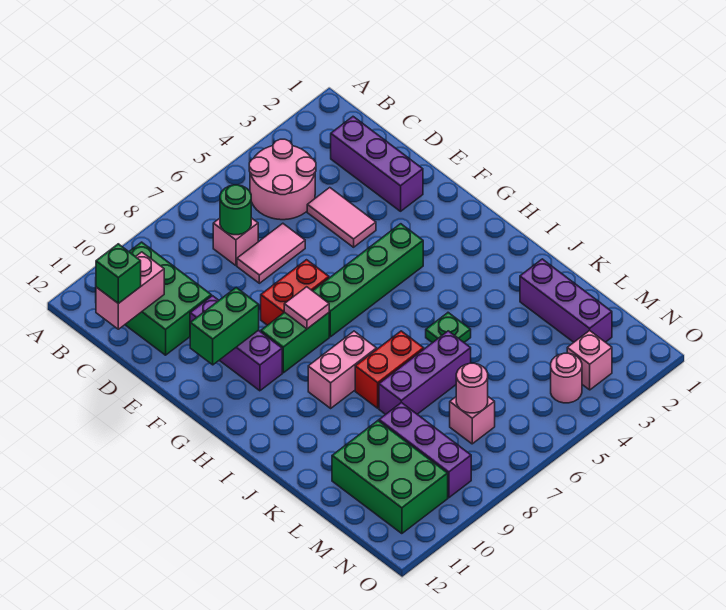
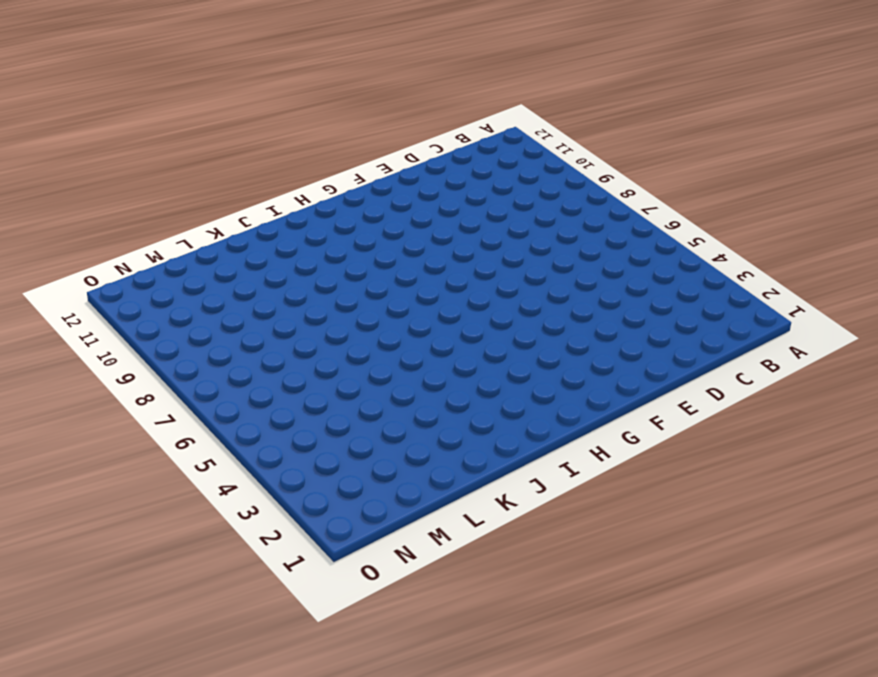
none -> pink 2x2 round brick [249,139,316,220]
none -> green 2x3 brick [125,242,211,355]
none -> purple 1x3 brick [331,117,423,211]

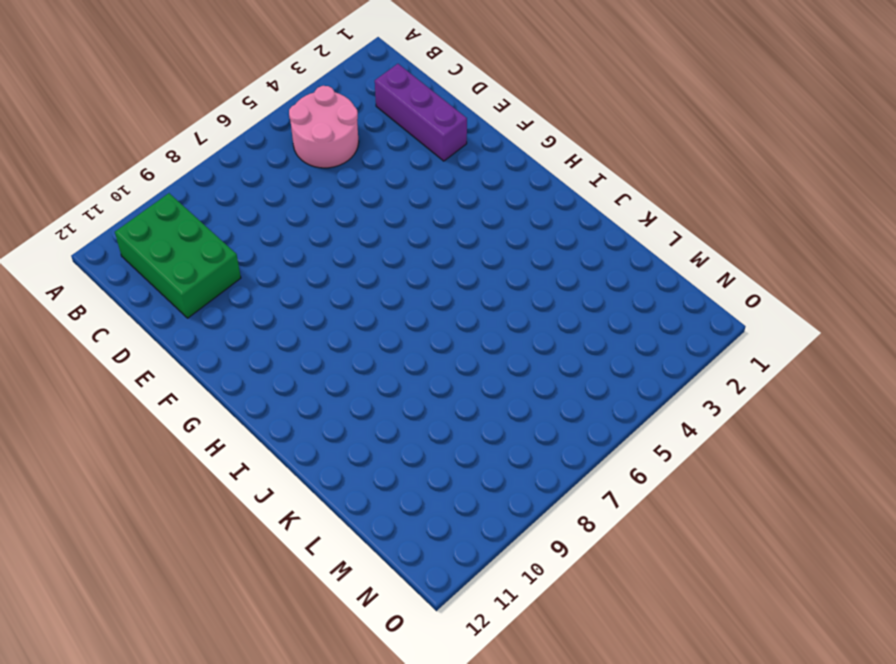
none -> pink 1x1 brick [213,218,258,266]
none -> pink 1x2 tile [307,188,376,247]
none -> pink 1x2 tile [237,223,305,283]

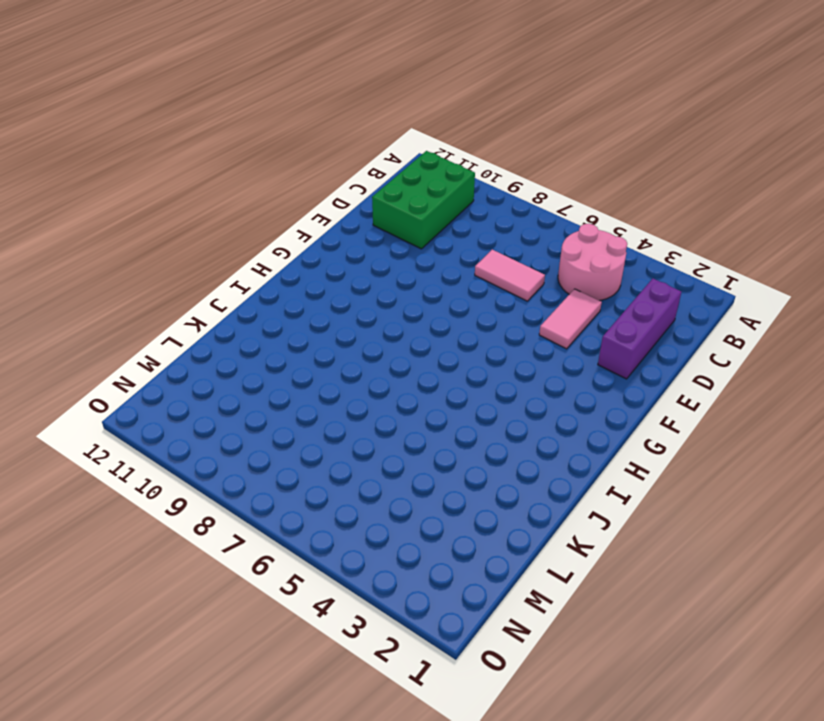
none -> pink 1x1 brick [213,218,258,266]
none -> purple 1x3 brick [190,296,282,391]
none -> red 1x2 brick [261,260,329,325]

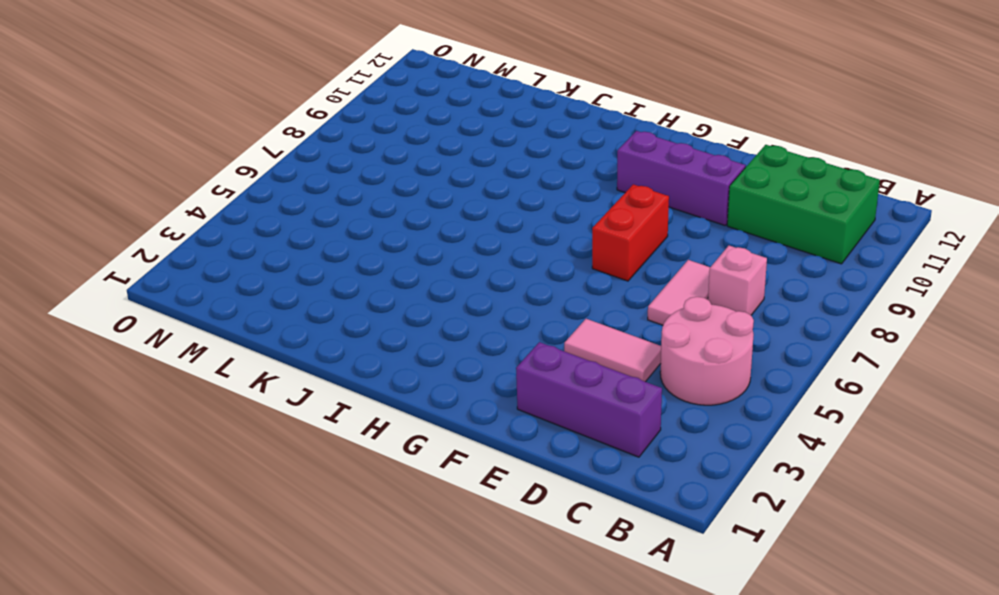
none -> green 1x4 brick [313,224,423,337]
none -> green 1x2 brick [261,312,329,373]
none -> pink 1x2 brick [308,331,377,408]

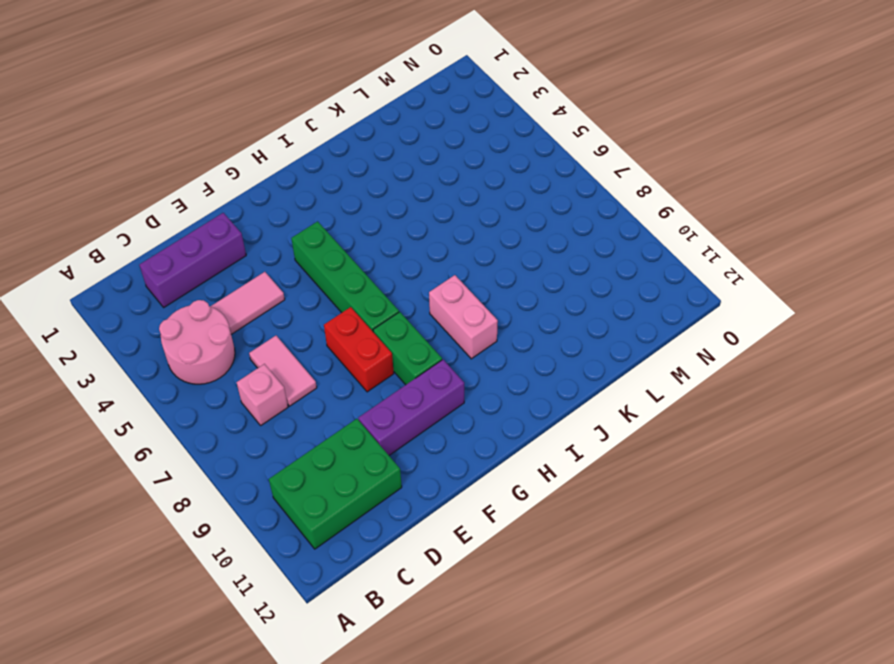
none -> green 1x1 plate [426,313,471,343]
none -> red 1x2 brick [355,331,424,408]
none -> purple 1x3 brick [520,259,612,342]

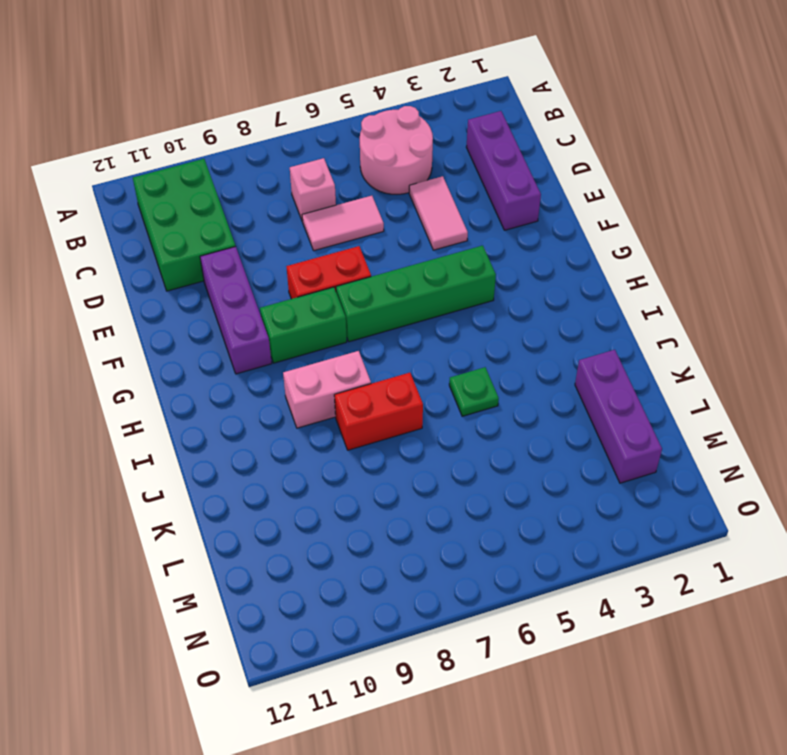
none -> purple 1x3 brick [379,331,471,414]
none -> purple 1x3 brick [379,402,471,498]
none -> green 2x3 brick [332,421,448,534]

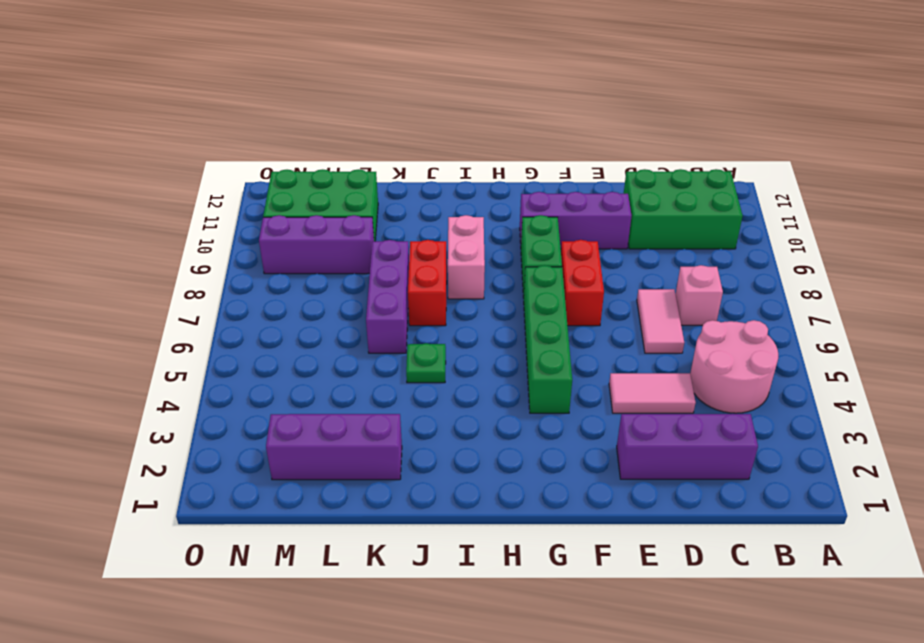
none -> pink 1x1 brick [450,397,495,444]
none -> pink 1x1 brick [567,330,612,390]
none -> pink 1x1 round brick [551,353,582,403]

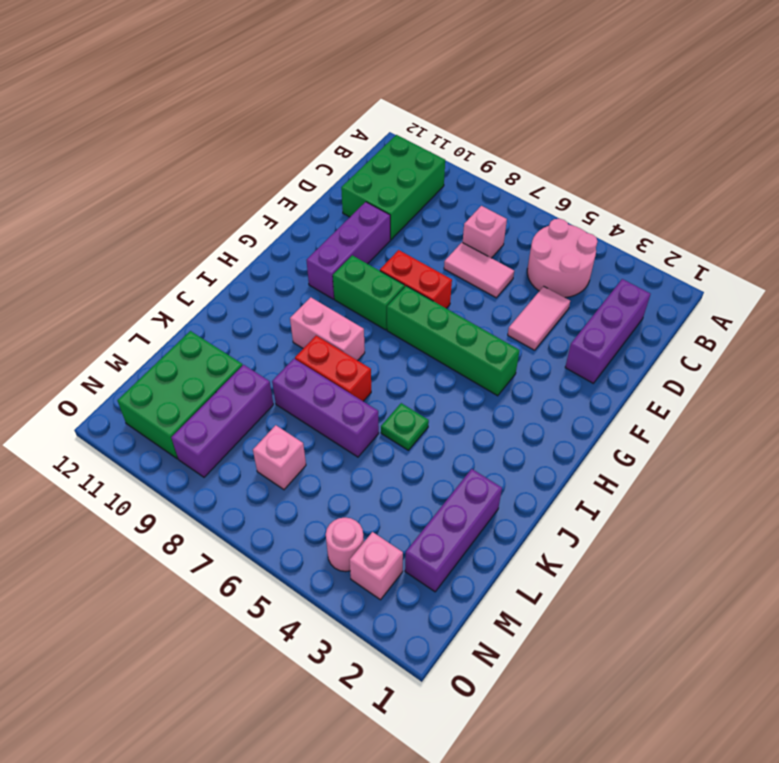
none -> green 1x1 round brick [220,185,251,235]
none -> pink 1x2 brick [96,252,164,329]
none -> green 1x2 brick [190,288,259,365]

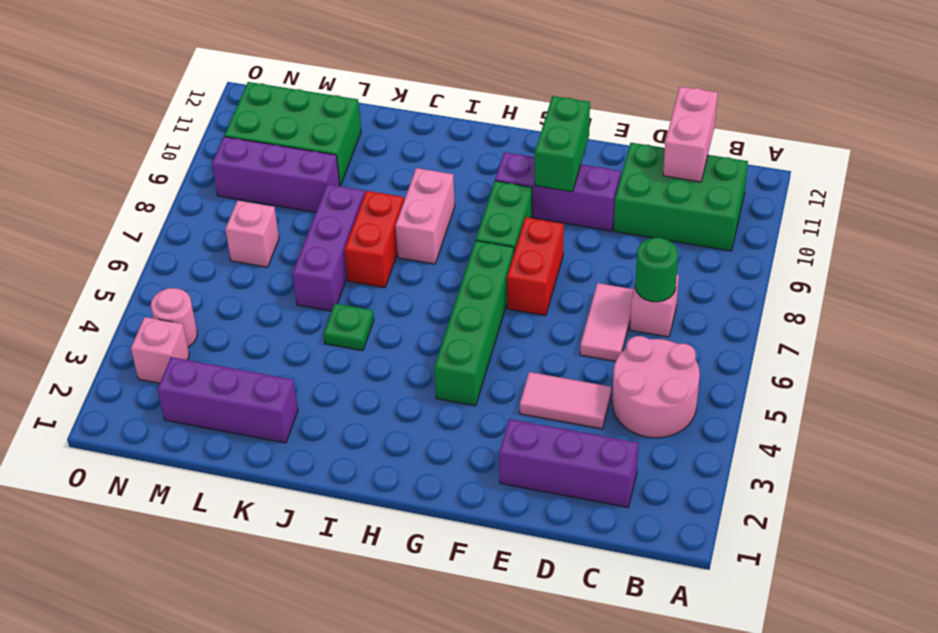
none -> pink 1x1 tile [284,287,329,329]
none -> pink 1x1 round brick [456,363,488,413]
none -> green 1x1 brick [96,244,141,303]

